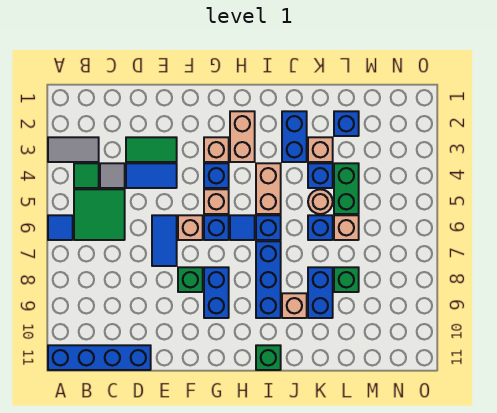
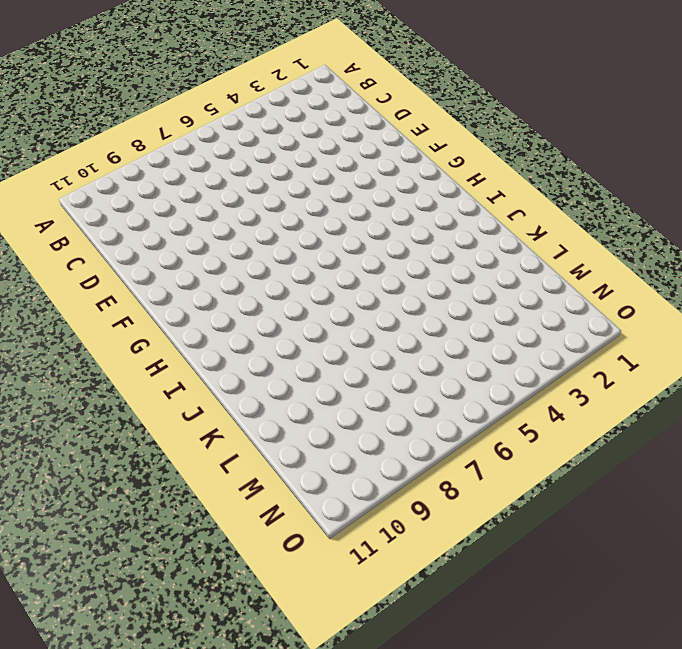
none -> grey 1x2 tile [48,137,99,162]
none -> blue 1x1 tile [48,215,73,240]
none -> blue 1x4 brick [48,345,151,370]
none -> green 1x1 tile [74,163,99,188]

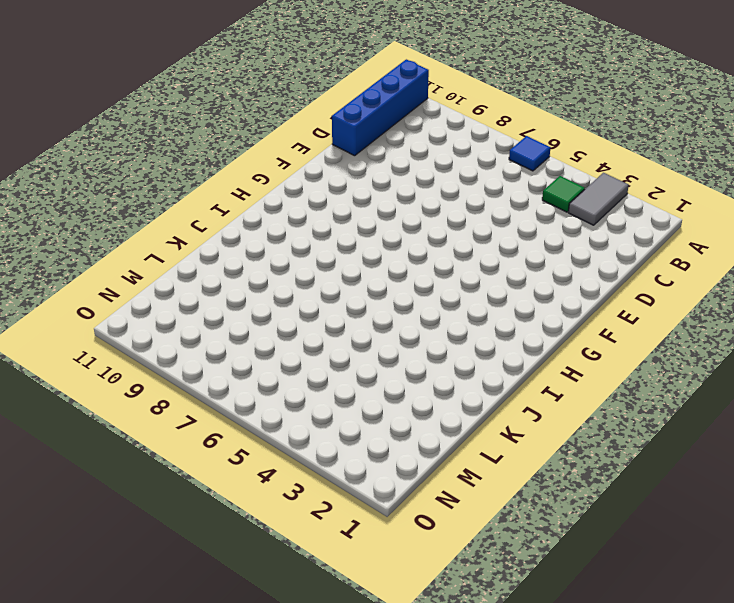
none -> green 2x2 tile [74,189,125,240]
none -> grey 1x1 tile [100,163,125,188]
none -> green 1x2 tile [126,137,177,162]
none -> blue 1x2 tile [126,163,177,188]

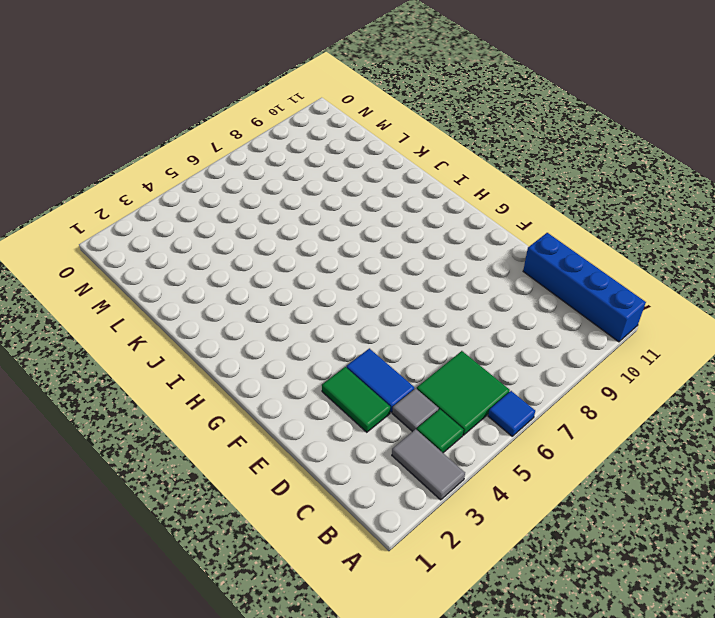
none -> blue 1x2 tile [152,215,177,266]
none -> tan 1x1 brick [178,215,203,240]
none -> green 1x1 brick [178,267,203,292]
none -> tan 1x1 brick [204,137,229,162]

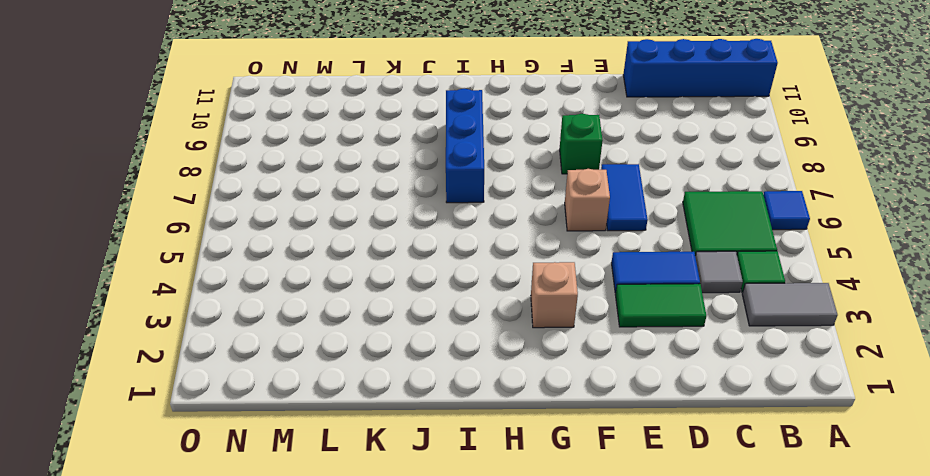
none -> blue 1x1 brick [204,163,229,188]
none -> tan 1x1 brick [204,189,229,214]
none -> blue 1x1 brick [204,215,229,240]
none -> blue 1x2 brick [204,267,229,318]

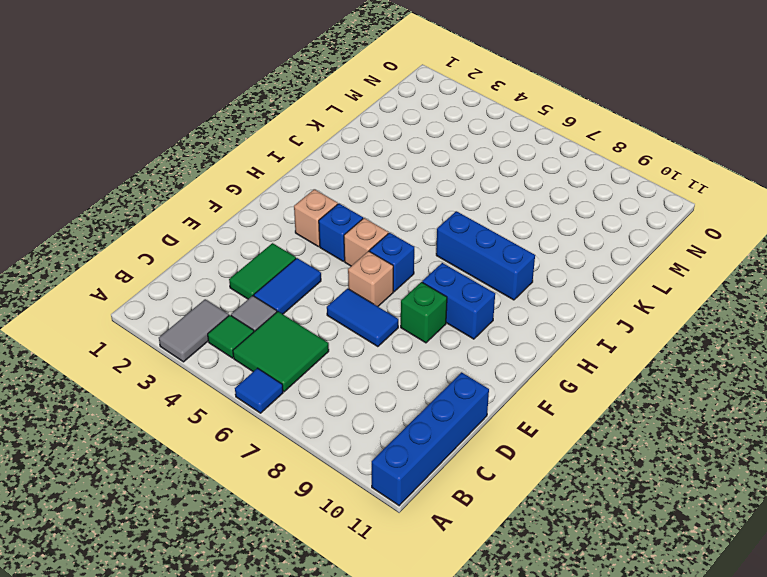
none -> tan 1x2 brick [230,111,255,162]
none -> blue 1x1 tile [230,215,255,240]
none -> tan 1x2 brick [256,163,281,214]
none -> blue 1x1 brick [256,215,281,240]

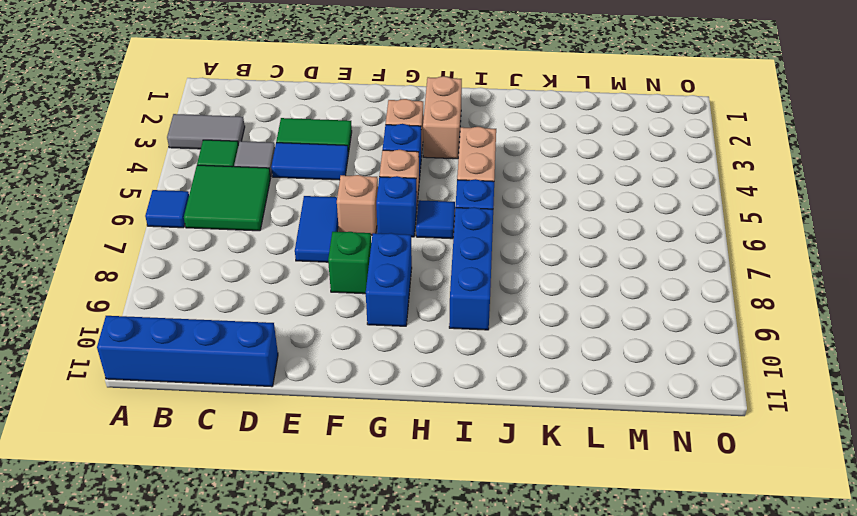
none -> green 1x1 brick [256,345,281,370]
none -> blue 1x2 brick [282,111,307,162]
none -> tan 1x1 brick [282,293,307,318]
none -> tan 1x1 brick [308,137,333,162]

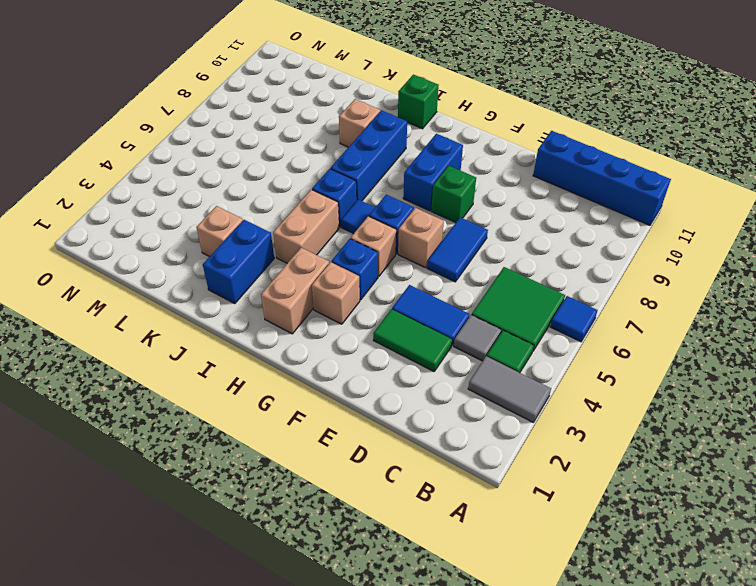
none -> blue 1x1 brick [308,163,333,188]
none -> tan 1x1 round brick [308,189,333,214]
none -> blue 1x1 brick [308,215,333,240]
none -> blue 1x2 brick [308,267,333,318]

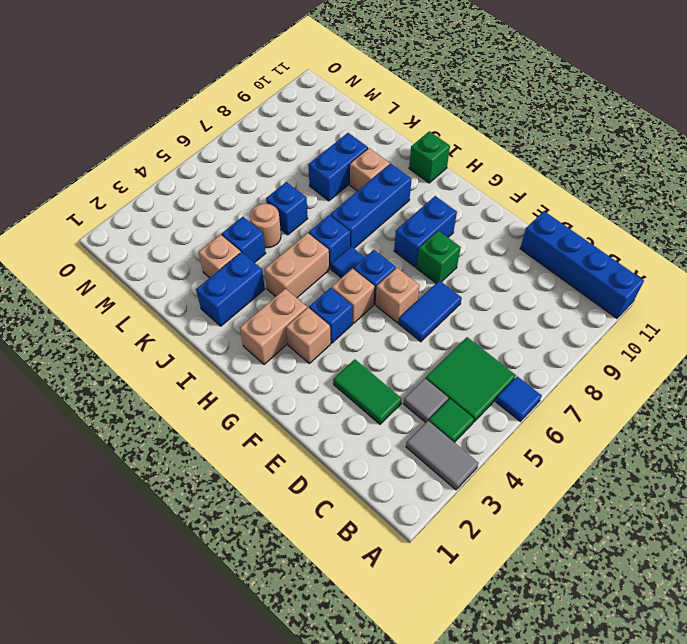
none -> blue 1x2 tile [126,163,177,188]
none -> blue 1x1 brick [334,111,359,136]
none -> green 1x2 brick [334,163,359,214]
none -> tan 1x1 brick [334,215,359,240]

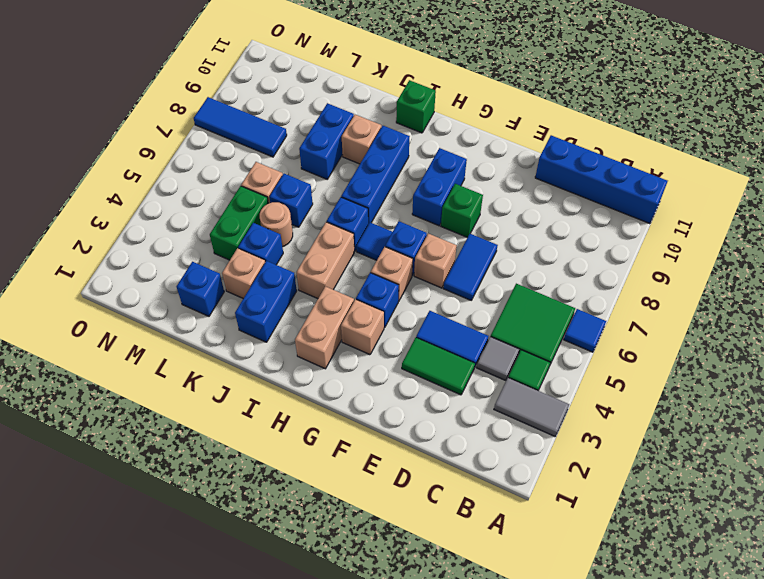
blue 1x3 tile [194,97,287,157] -> none
none -> green 1x1 brick [334,267,359,292]

